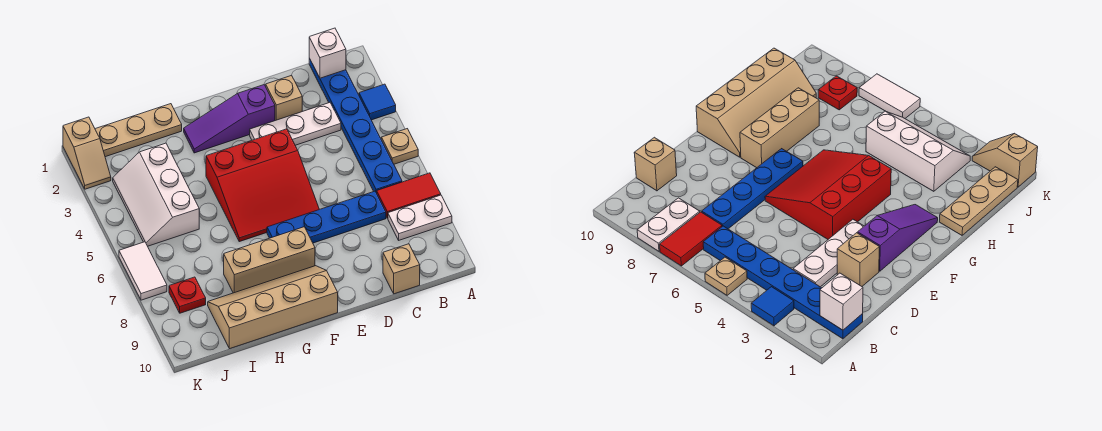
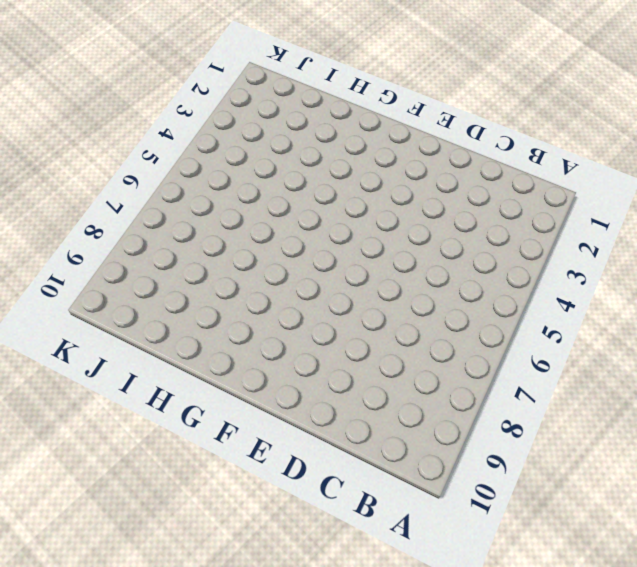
none -> blue 1x1 tile [359,84,396,120]
none -> tan 1x1 plate [381,129,418,164]
none -> red 1x2 tile [377,173,441,218]

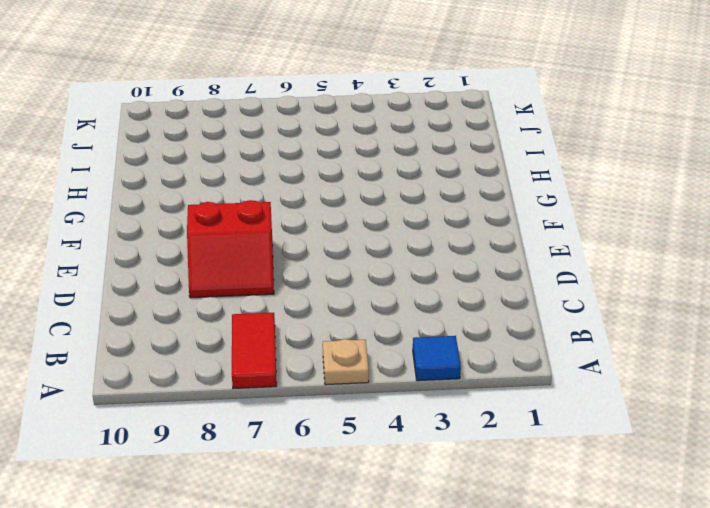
red 2x2 slope [187,200,274,298] -> blue 1x4 plate [267,191,386,243]
none -> white 1x2 plate [388,195,452,240]
none -> blue 1x6 plate [309,58,402,193]
none -> white 1x3 plate [250,103,341,145]

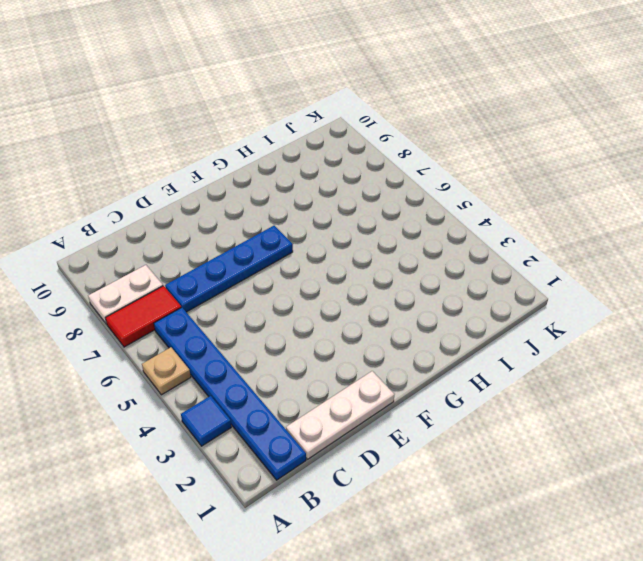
white 1x3 plate [286,371,394,459] -> white 1x3 plate moved to [250,103,341,145]
none -> tan 1x1 brick [383,244,420,294]
none -> tan 1x1 brick [266,75,302,121]
none -> purple 1x3 slope [184,85,275,153]

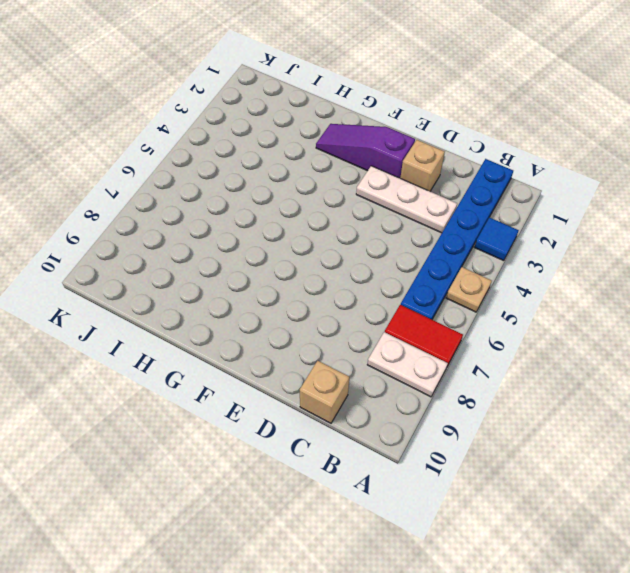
none -> blue 1x4 plate [267,191,386,243]
none -> red 3x3 slope [206,129,319,242]
none -> tan 1x3 brick [224,227,315,293]

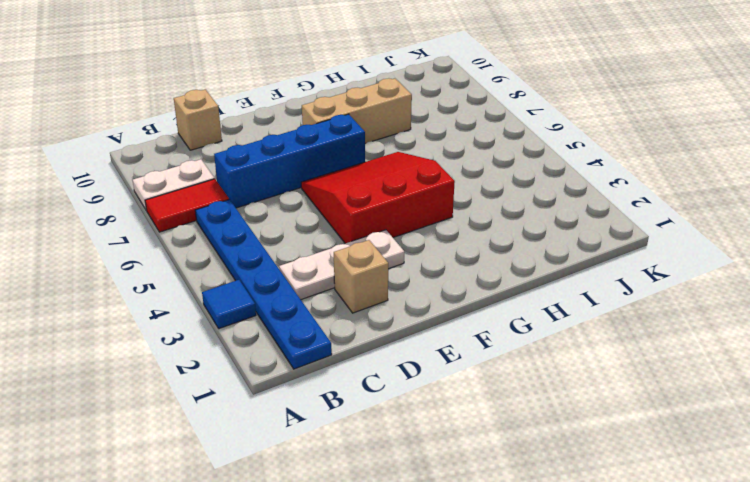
blue 1x4 brick [214,114,365,208] -> blue 1x4 plate [267,191,386,243]
none -> tan 1x1 plate [381,129,418,164]
none -> purple 1x3 slope [184,85,275,153]
none -> tan 2x4 slope [208,266,338,349]

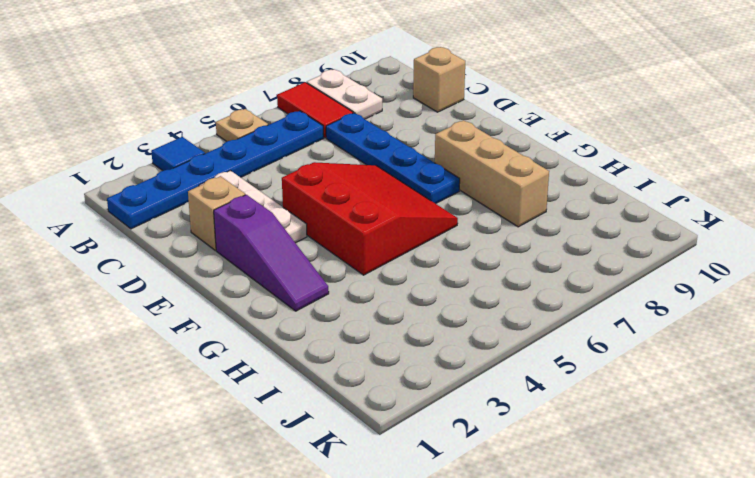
none -> tan 2x4 slope [208,266,338,349]
none -> tan 1x3 plate [95,104,182,157]
none -> white 2x3 slope [113,143,199,246]

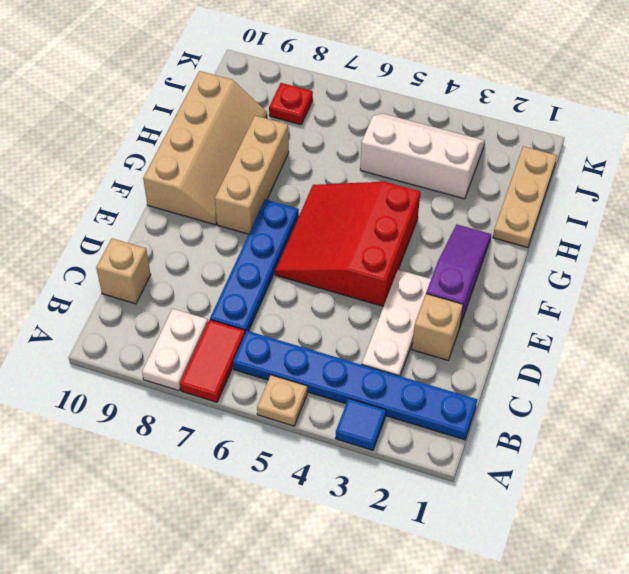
none -> tan 1x2 slope [63,117,111,189]
none -> white 1x2 tile [119,242,167,300]
none -> white 1x1 brick [309,28,346,78]

